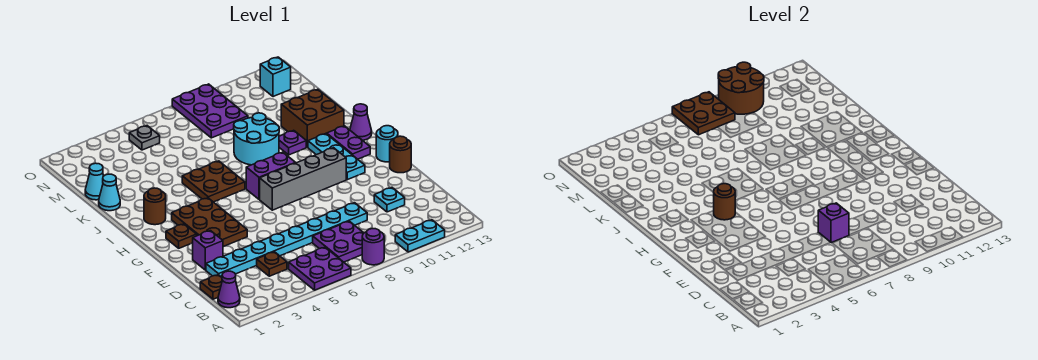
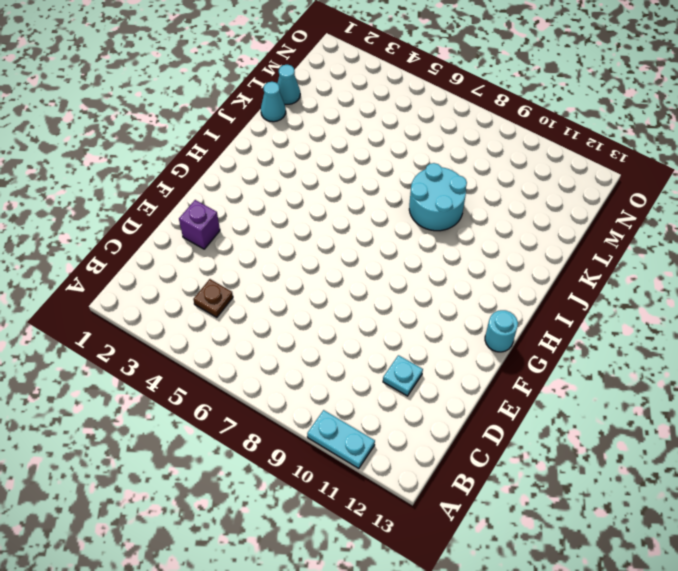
none -> purple 2x2 plate [289,247,351,290]
none -> purple 1x1 round brick [362,229,384,265]
none -> purple 1x1 cone [218,271,240,308]
none -> purple 2x2 plate [313,221,364,262]

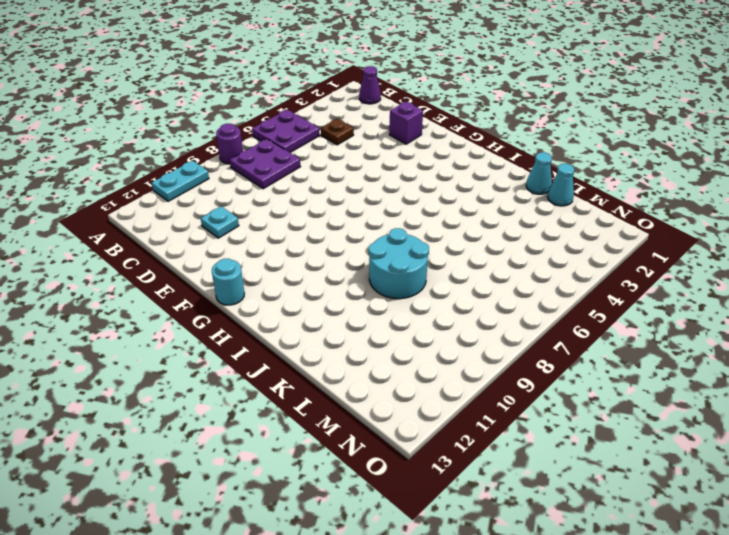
none -> brown 1x1 plate [200,275,222,299]
none -> cyan 1x8 plate [206,203,367,277]
none -> brown 2x3 plate [172,198,247,247]
none -> brown 1x1 round brick [390,136,411,173]

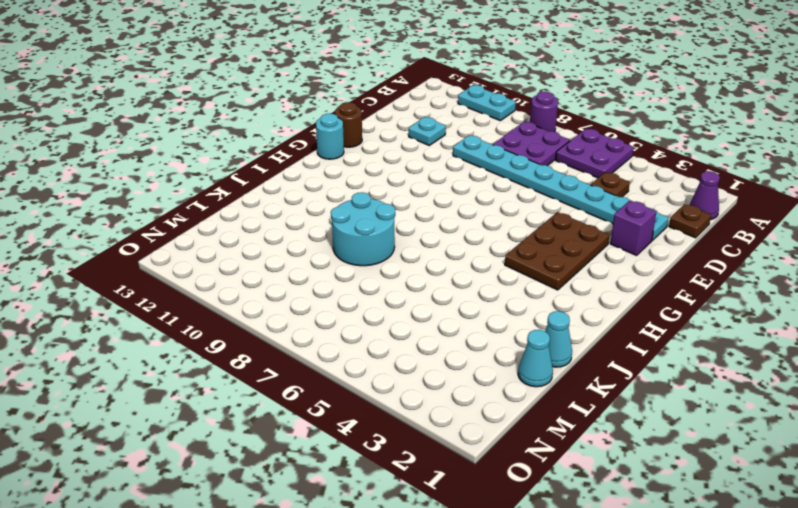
none -> brown 1x1 plate [166,224,197,248]
none -> grey 1x4 brick [260,148,346,210]
none -> cyan 1x3 plate [308,134,365,180]
none -> purple 1x2 brick [246,152,295,199]

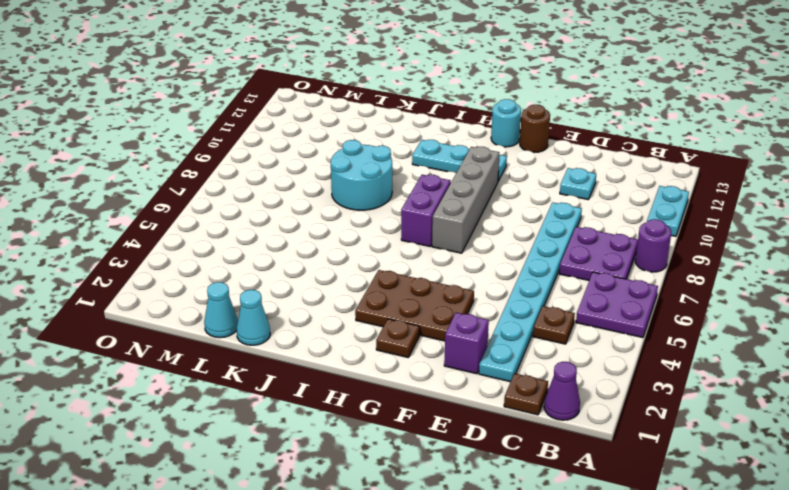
none -> purple 1x2 plate [327,126,370,159]
none -> brown 1x1 round brick [144,188,166,225]
none -> brown 2x2 plate [182,161,245,202]
none -> purple 1x1 cone [350,104,372,140]

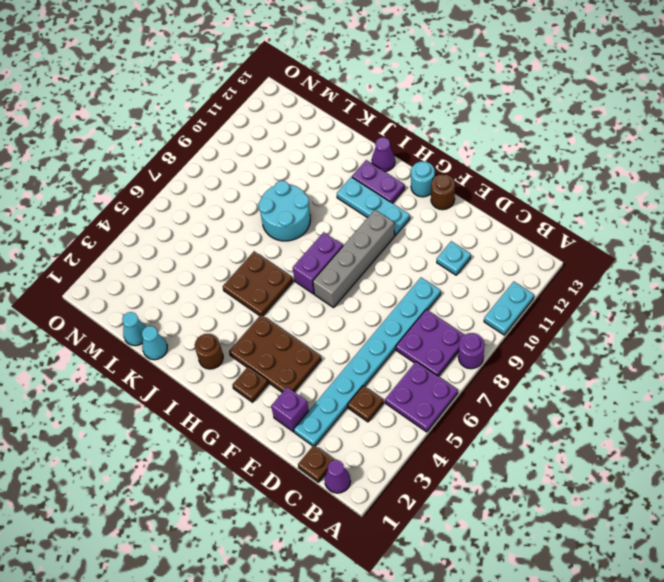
none -> purple 1x1 plate [279,130,306,155]
none -> brown 2x2 brick [281,89,344,147]
none -> purple 2x3 plate [172,84,248,138]
none -> grey 1x1 plate [129,126,160,150]

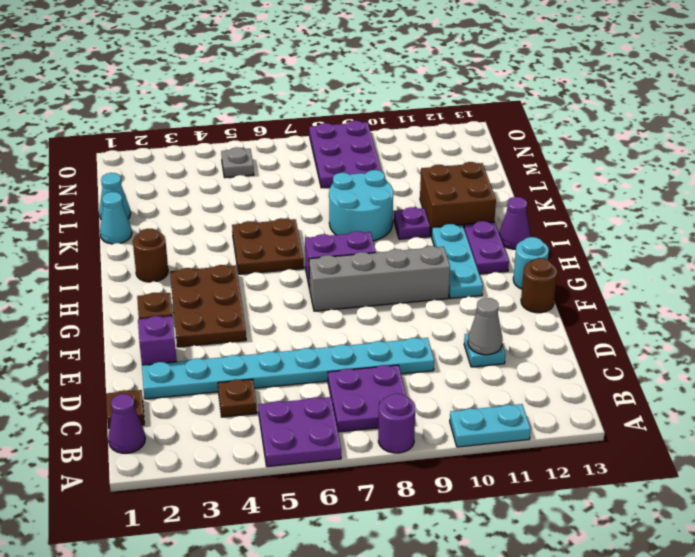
grey 1x1 cone [468,298,503,355] -> none
none -> cyan 1x1 brick [260,57,291,97]
none -> purple 1x1 brick [818,203,849,243]
none -> brown 1x1 round brick [714,184,735,220]
none -> brown 2x2 plate [672,92,735,135]

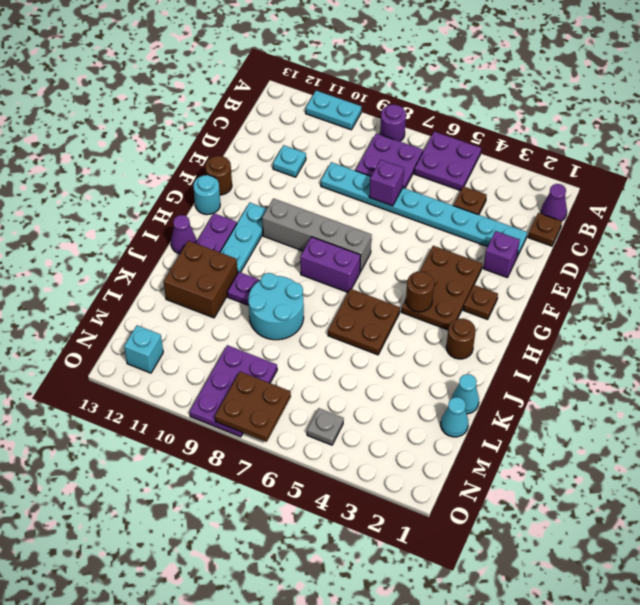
none -> brown 2x2 round brick [718,62,764,114]

